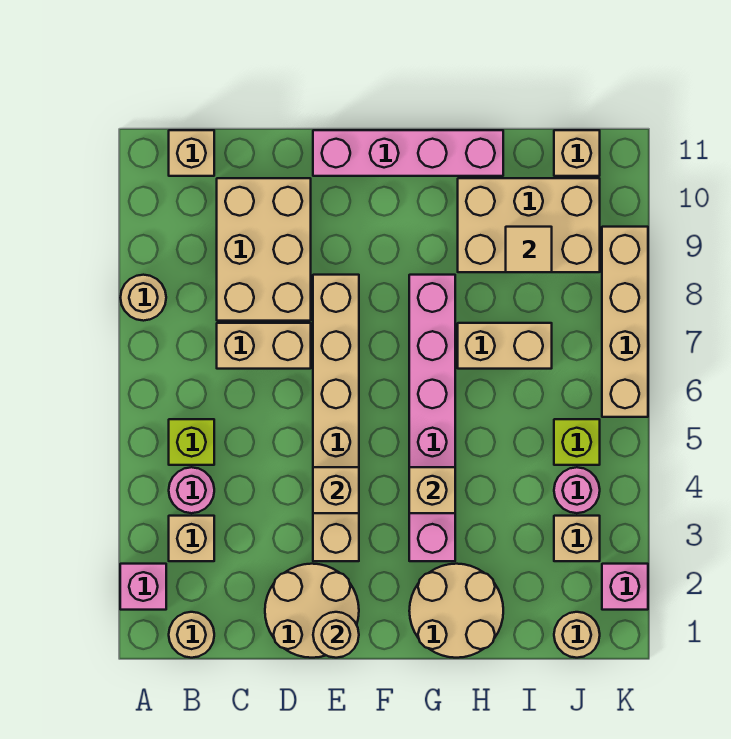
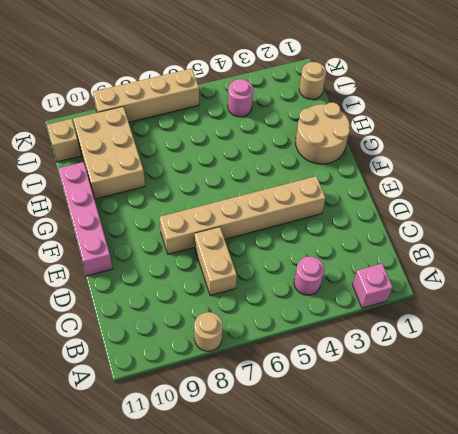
none -> tan 1x1 round brick [169,612,214,658]
none -> tan 1x1 brick [169,516,214,561]
none -> lime 1x1 brick [169,419,214,465]

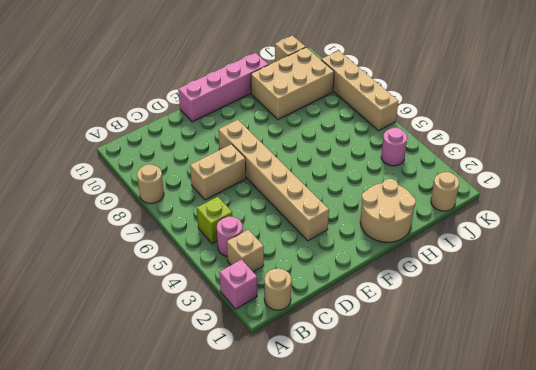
none -> tan 1x1 brick [169,130,214,176]
none -> tan 2x3 brick [217,178,311,321]
none -> tan 2x2 round brick [265,564,359,658]

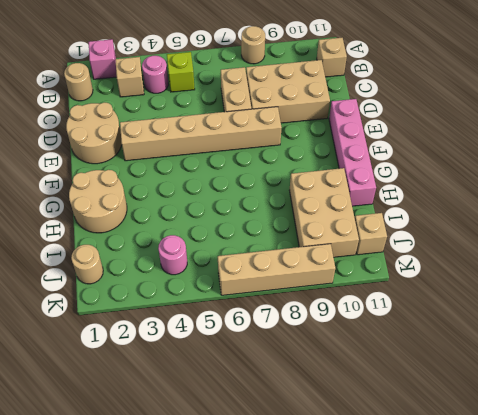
none -> pink 1x6 brick [409,275,455,561]
none -> tan 1x2 brick [458,323,552,369]
none -> tan 1x1 brick [554,516,600,561]

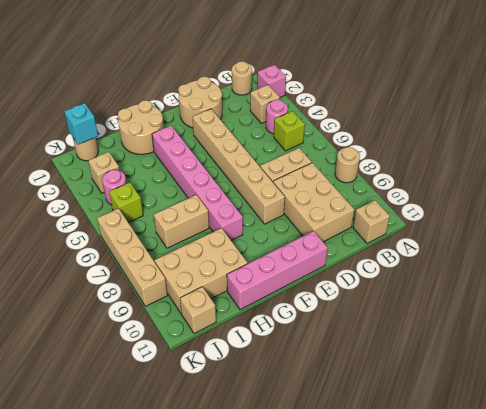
cyan 1x1 brick [64,103,98,144] -> none
none -> pink 1x1 brick [602,564,648,610]
none -> tan 1x1 round brick [313,612,359,658]
none -> tan 1x1 brick [313,467,359,513]

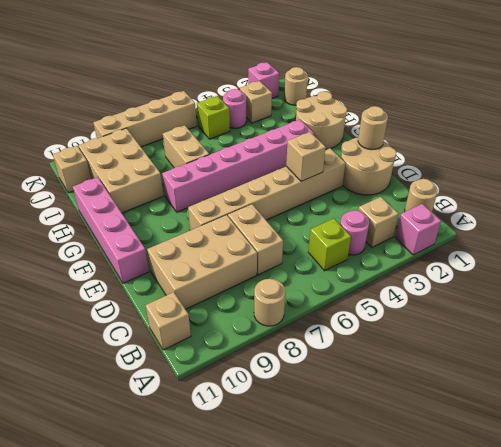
none -> tan 1x1 brick [409,467,455,513]
none -> tan 1x1 tile [506,227,552,272]

